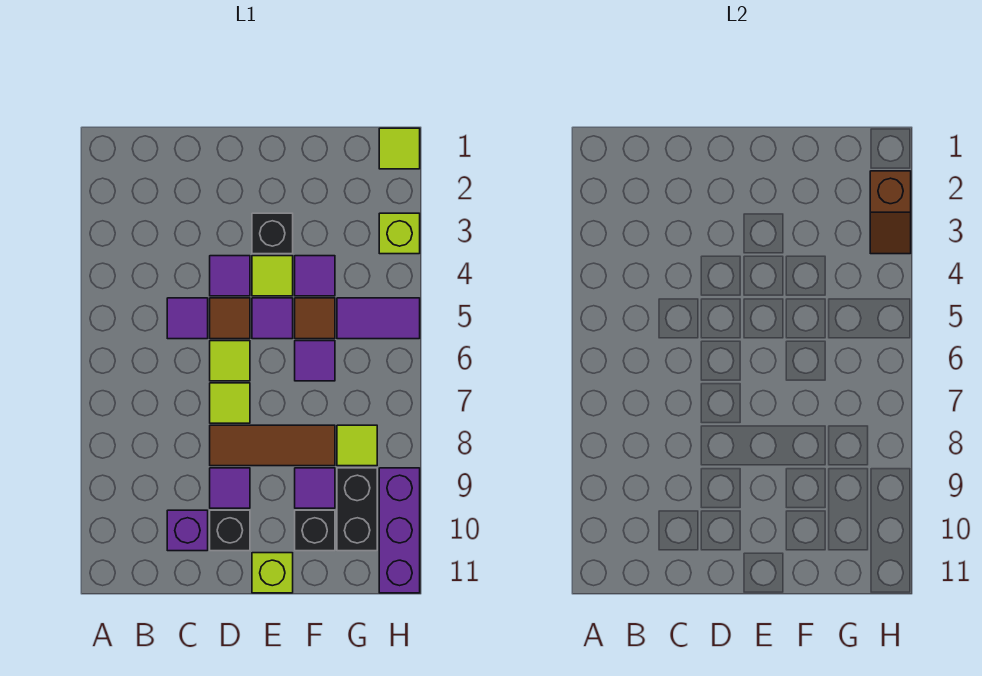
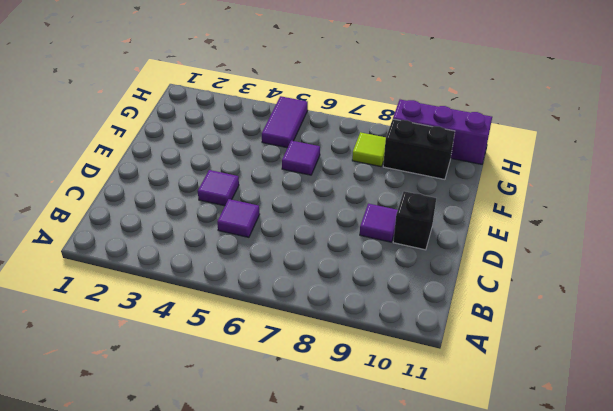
none -> purple 1x1 brick [167,510,208,551]
none -> brown 1x1 tile [210,298,250,339]
none -> lime 1x1 tile [210,341,250,381]

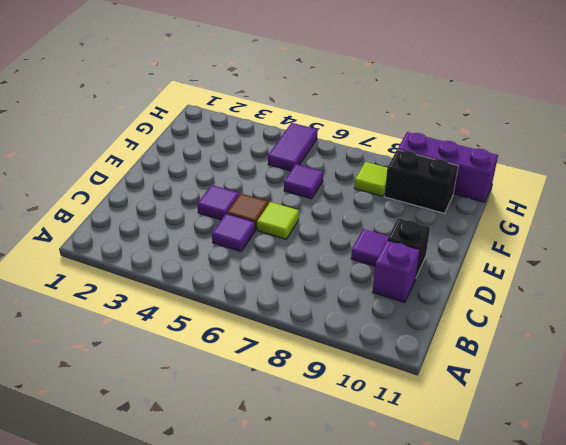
none -> lime 1x1 tile [210,383,250,423]
none -> brown 1x3 tile [210,425,335,466]
none -> black 1x1 brick [252,213,293,254]

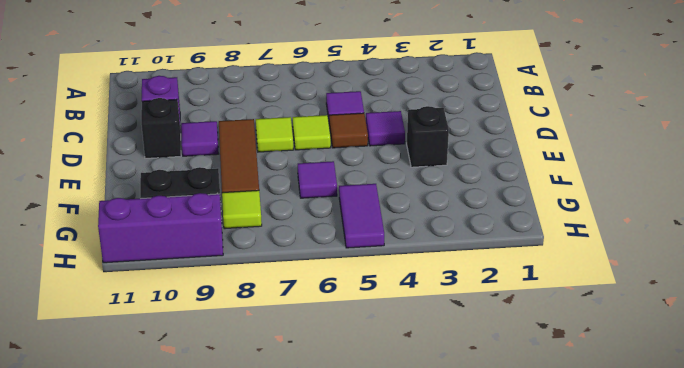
none -> lime 1x1 tile [252,256,293,296]
none -> purple 1x1 tile [252,298,293,339]
none -> lime 1x1 brick [252,553,293,593]

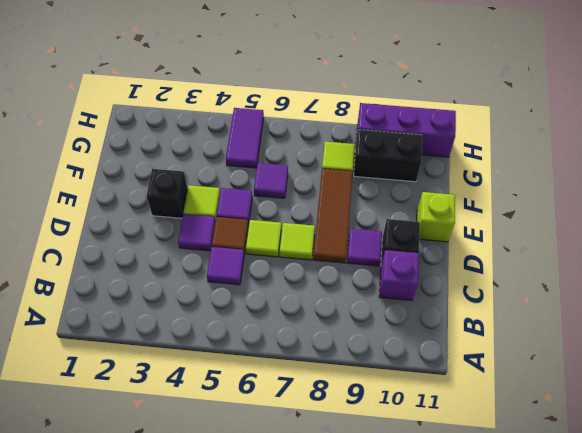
none -> purple 1x1 tile [295,256,335,296]
none -> brown 1x1 tile [295,298,335,339]
none -> purple 1x1 tile [295,468,335,508]

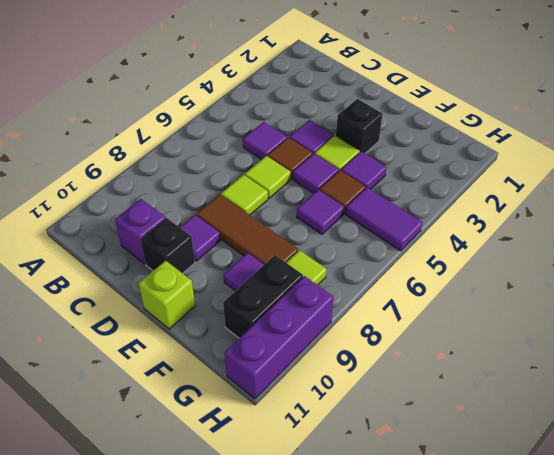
none -> black 1x1 brick [295,510,335,551]
none -> lime 1x1 tile [379,128,420,169]
none -> lime 1x1 brick [379,213,420,254]

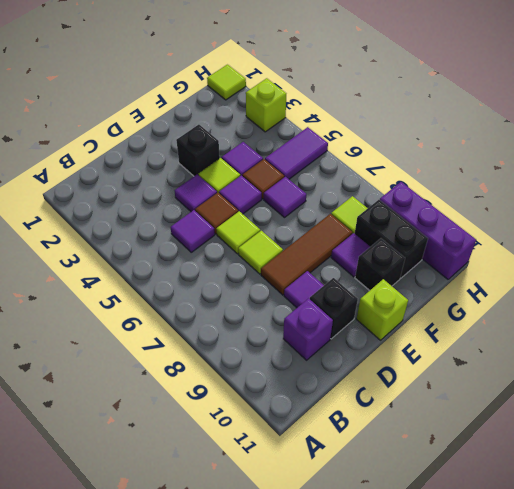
none -> brown 1x2 slope [870,171,911,254]

